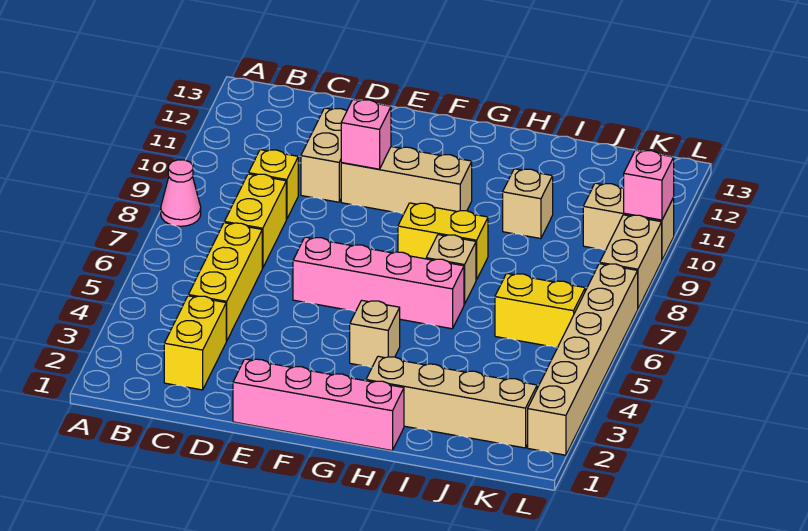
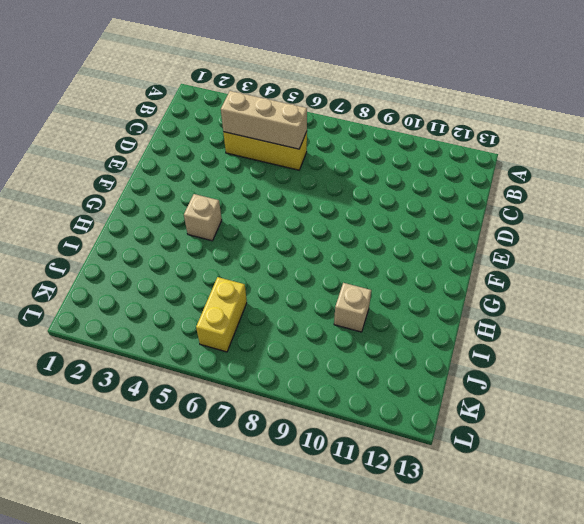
tan 1x3 brick [221,91,307,149] -> tan 1x3 brick turned to [341,147,472,214]
none -> pink 1x1 cone [161,160,201,226]
none -> yellow 1x2 brick [164,296,226,390]
none -> yellow 1x2 brick [224,174,286,268]

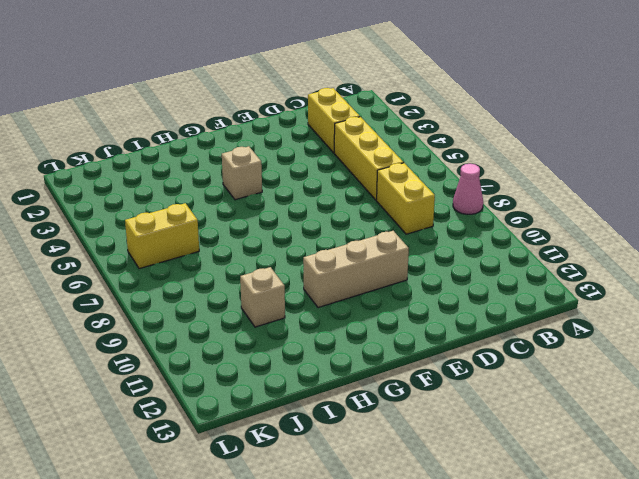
none -> yellow 1x1 brick [248,150,298,219]
none -> tan 1x2 brick [301,108,347,202]
none -> pink 1x4 brick [233,359,404,450]

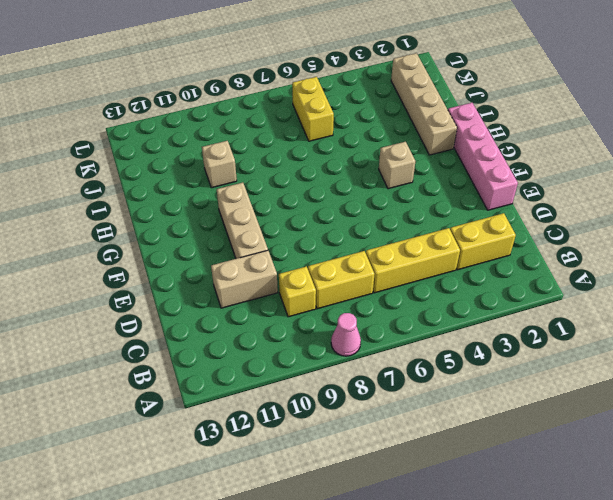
none -> pink 1x4 brick [293,237,464,329]
none -> yellow 1x2 brick [398,203,488,280]
none -> tan 1x1 brick [426,235,476,304]

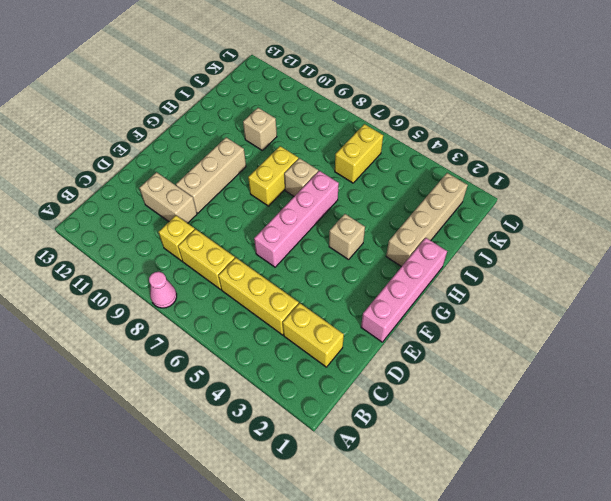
none -> tan 1x2 brick [583,183,674,260]
none -> tan 1x6 brick [528,264,638,455]
none -> tan 1x2 brick [600,215,662,308]

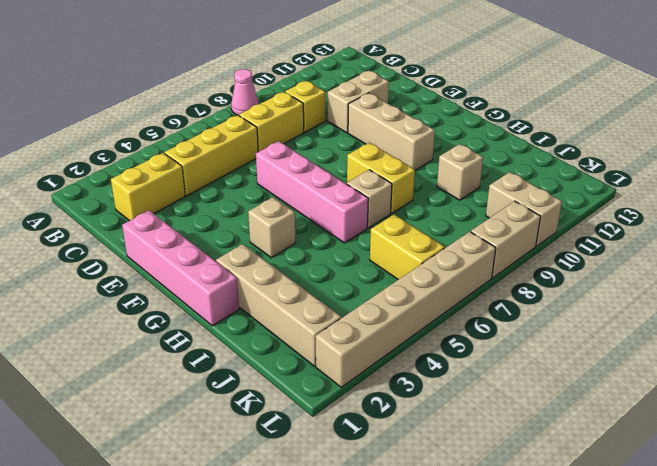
none -> pink 1x1 brick [341,100,391,169]
none -> pink 1x1 brick [624,150,674,220]

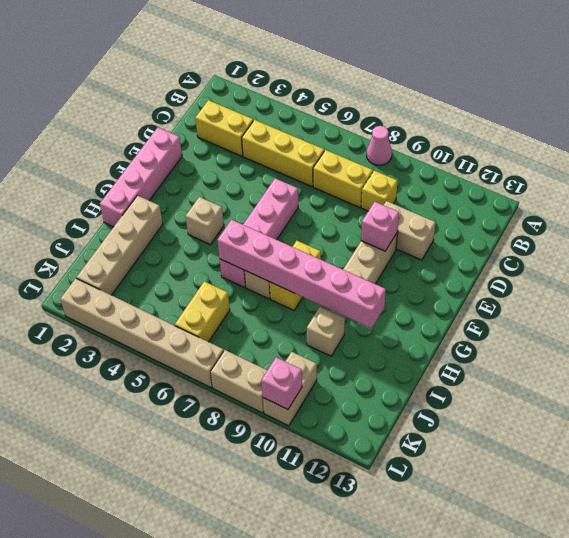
pink 1x6 brick [217,220,386,328] -> none

